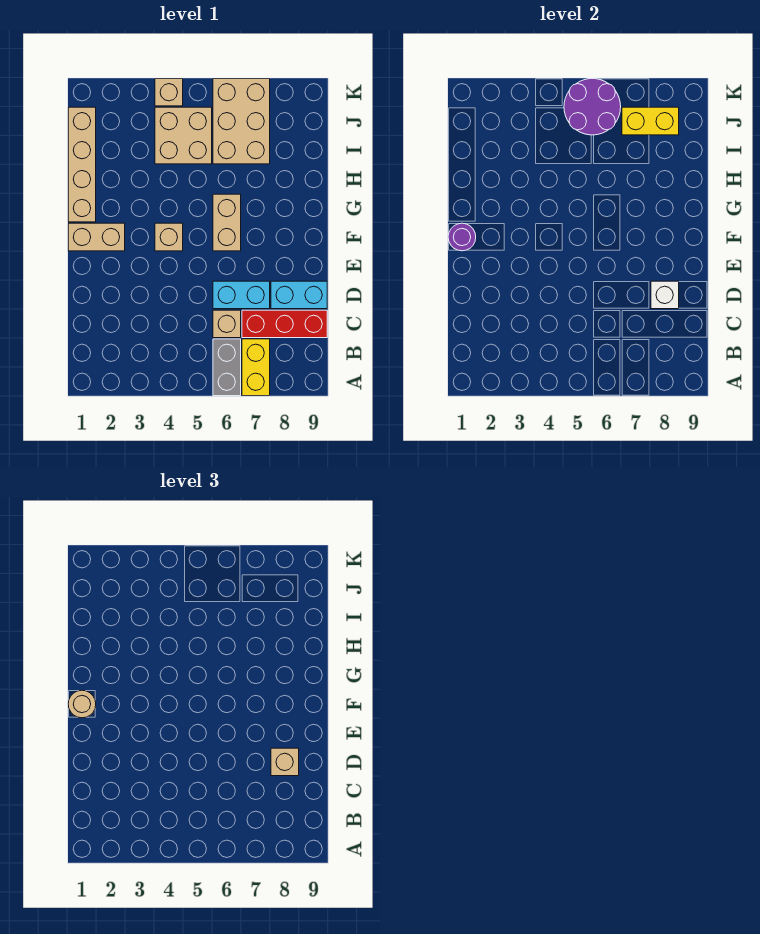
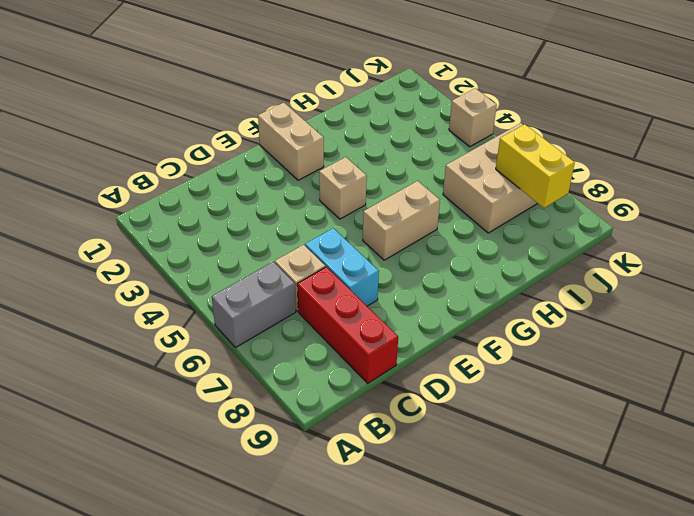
none -> yellow 1x2 brick [242,339,270,396]
none -> cyan 1x2 brick [271,281,327,309]
none -> tan 1x4 brick [68,107,96,222]

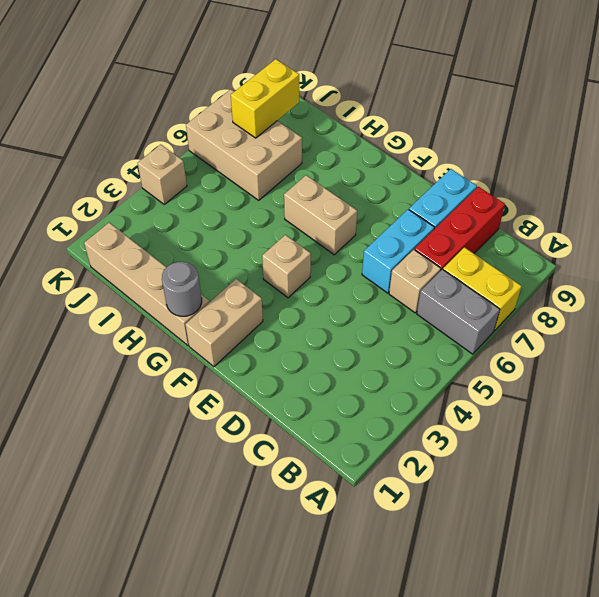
grey 1x1 round brick [162,262,202,316] -> none
none -> tan 2x2 brick [155,107,212,164]
none -> white 1x1 brick [651,281,679,309]
none -> purple 1x1 round brick [448,223,476,251]

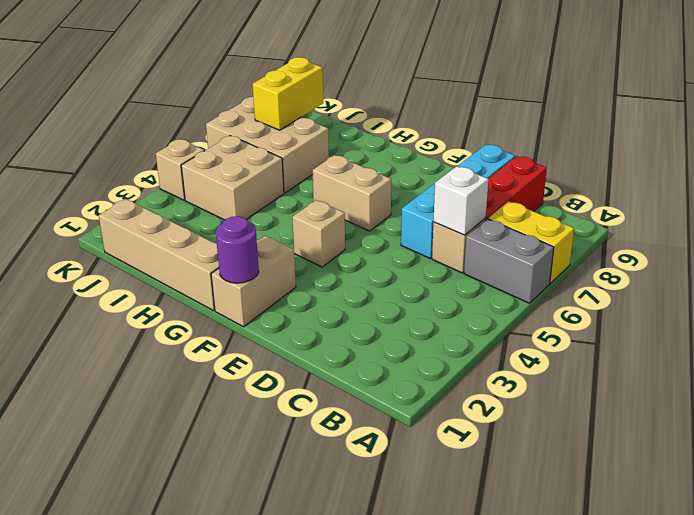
white 1x1 brick [433,166,488,235] -> white 1x1 brick moved to [651,281,679,309]
none -> purple 2x2 round brick [564,79,621,135]
none -> tan 1x1 brick [271,748,299,776]
none -> tan 1x1 round brick [68,690,96,718]

